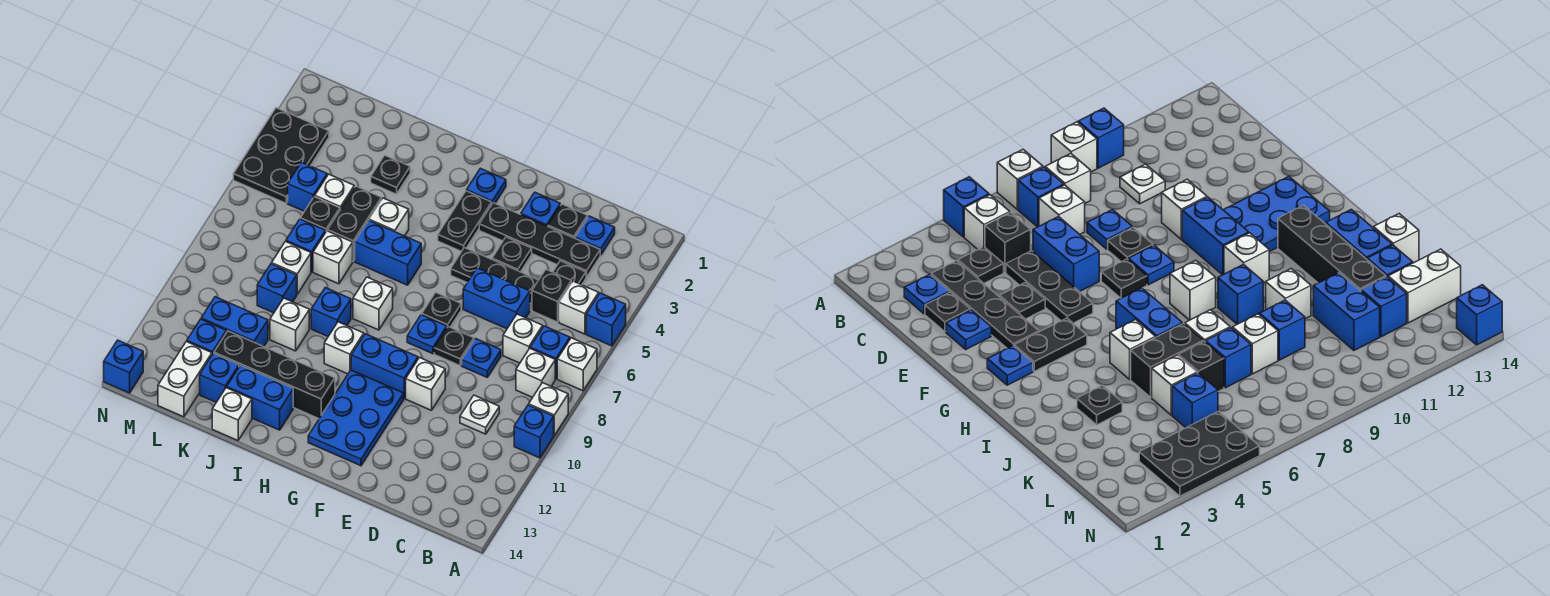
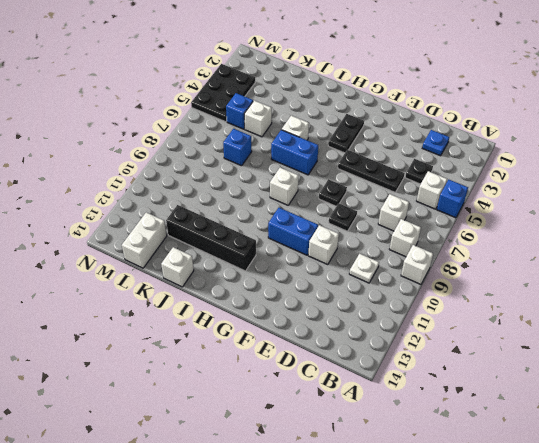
none -> white 1x1 brick [557,338,597,391]
none -> blue 1x1 brick [514,405,554,458]
none -> blue 1x1 brick [530,326,570,379]
none -> black 1x4 plate [479,203,600,277]

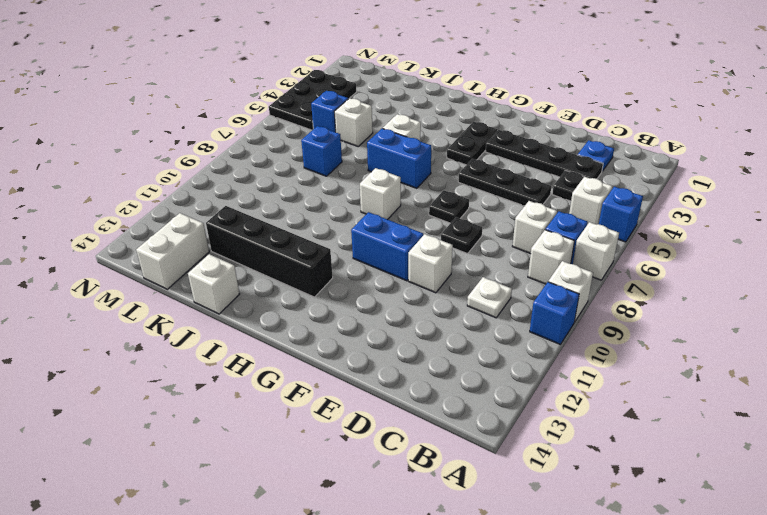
none -> black 1x1 brick [532,270,571,322]
none -> black 1x1 plate [548,204,588,238]
none -> blue 1x2 brick [463,268,530,329]
none -> blue 1x1 plate [462,339,501,377]

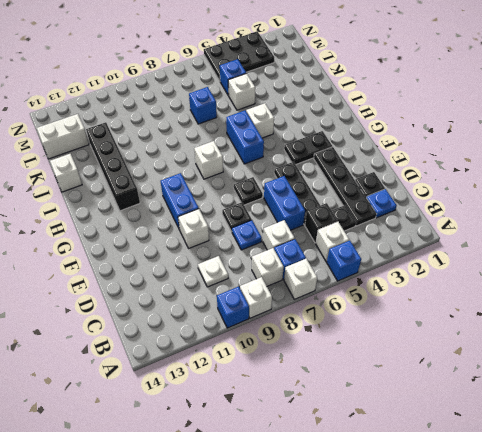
none -> blue 1x1 plate [521,192,560,226]
none -> black 1x1 plate [492,237,532,272]
none -> blue 1x1 plate [407,315,447,354]
none -> blue 2x3 plate [308,370,404,466]

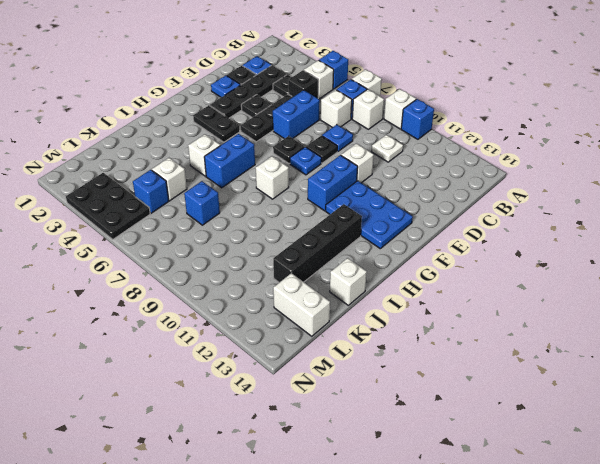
none -> blue 1x1 plate [467,168,506,203]
none -> white 1x1 brick [324,322,364,374]
none -> blue 1x1 brick [311,288,351,336]
none -> blue 1x2 brick [227,365,293,430]

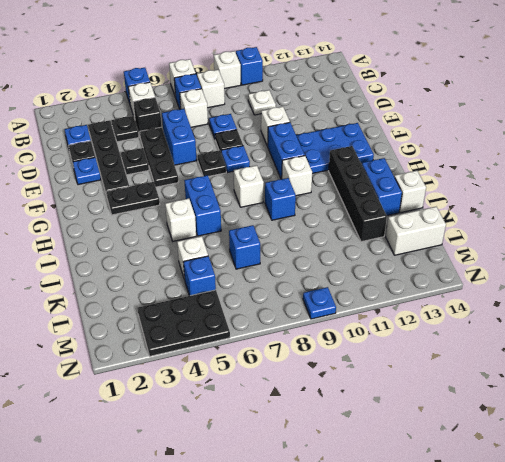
blue 1x1 plate [303,287,336,319] -> blue 1x1 plate moved to [467,168,506,203]
none -> black 1x1 plate [371,155,410,194]
none -> black 1x2 brick [328,186,381,261]
none -> white 1x1 brick [313,231,353,284]
none -> white 1x1 brick [270,298,309,351]

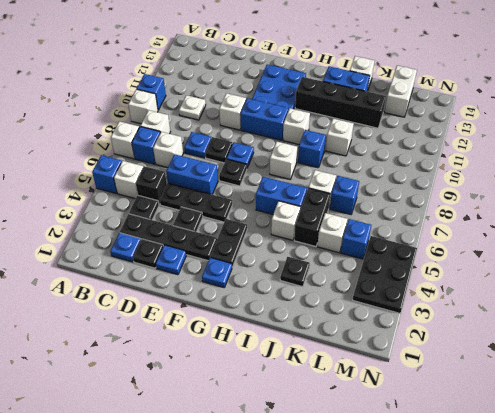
none -> black 1x1 brick [300,197,340,231]
none -> white 1x1 brick [272,242,311,294]
none -> blue 1x1 brick [257,264,297,313]
none -> blue 1x2 brick [201,297,268,347]

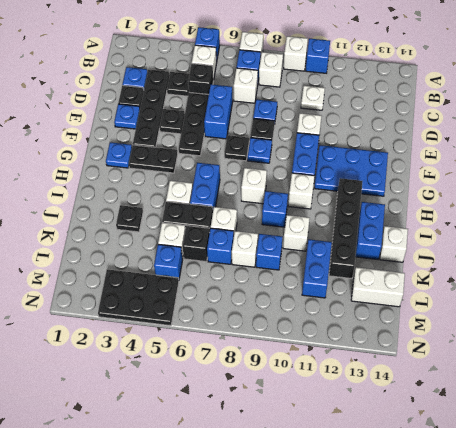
none -> blue 1x1 brick [200,354,239,402]
none -> blue 1x1 brick [187,319,226,355]
none -> blue 1x1 brick [104,340,143,393]

